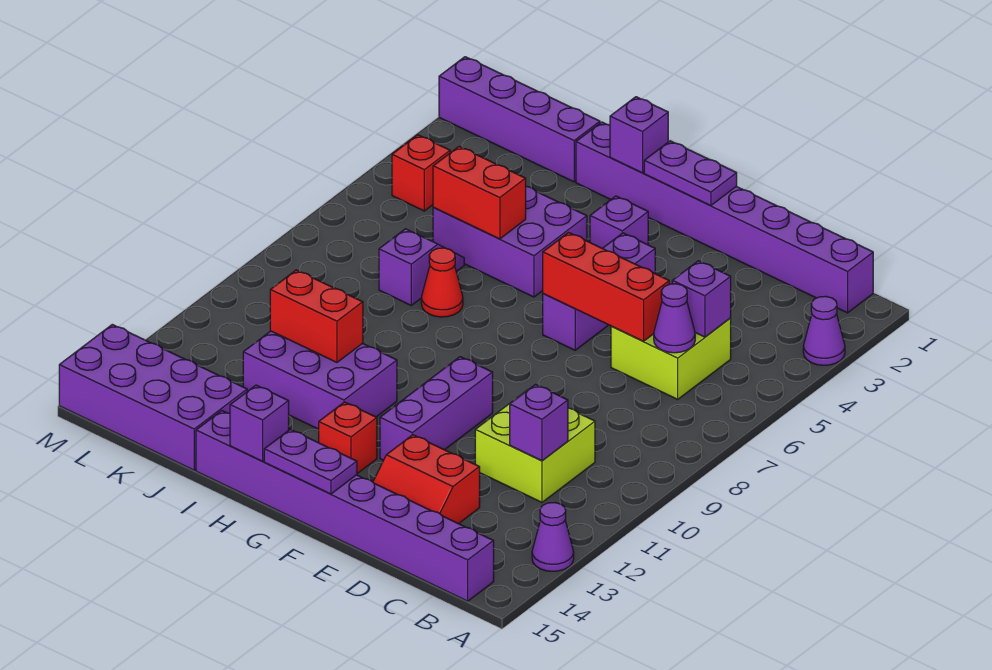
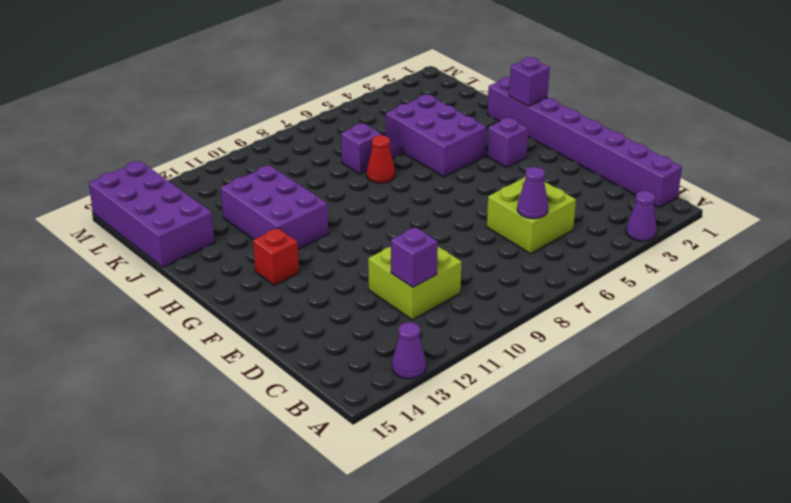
none -> purple 1x8 brick [196,411,494,601]
none -> red 2x2 slope [373,435,480,524]
none -> purple 1x3 brick [543,233,655,350]

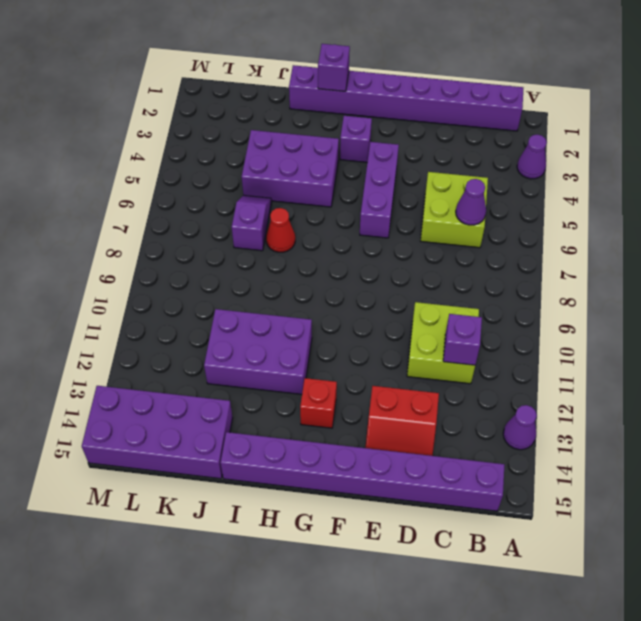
none -> purple 1x3 brick [380,357,493,460]
none -> purple 1x4 brick [439,57,600,182]
none -> red 1x1 brick [392,135,450,211]

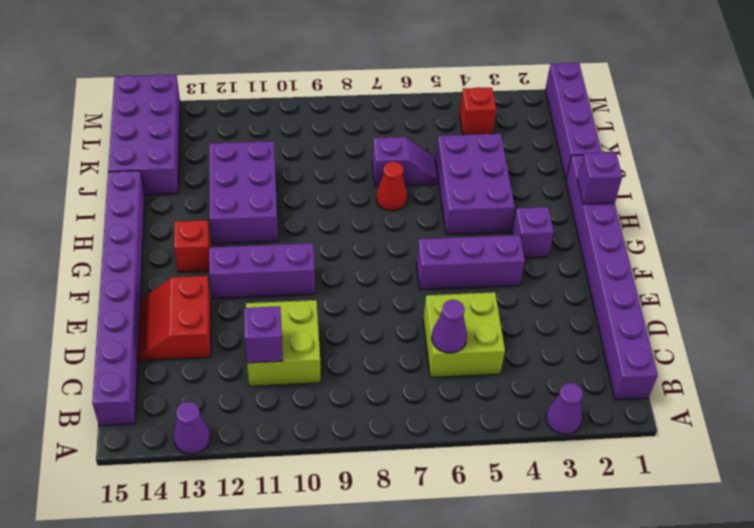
none -> purple 1x1 brick [672,261,731,337]
none -> red 1x3 brick [543,232,669,341]
none -> purple 1x2 plate [644,141,737,206]

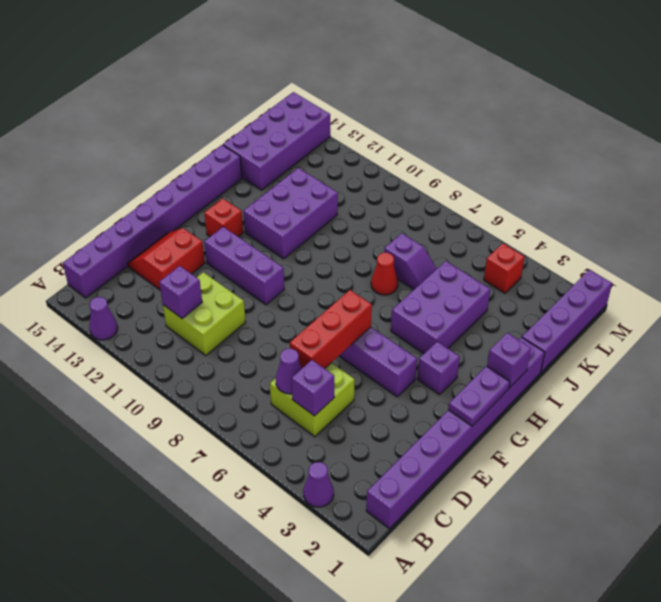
none -> purple 1x2 plate [264,429,357,494]
none -> purple 1x1 brick [230,385,289,461]
none -> red 1x2 brick [433,146,526,239]

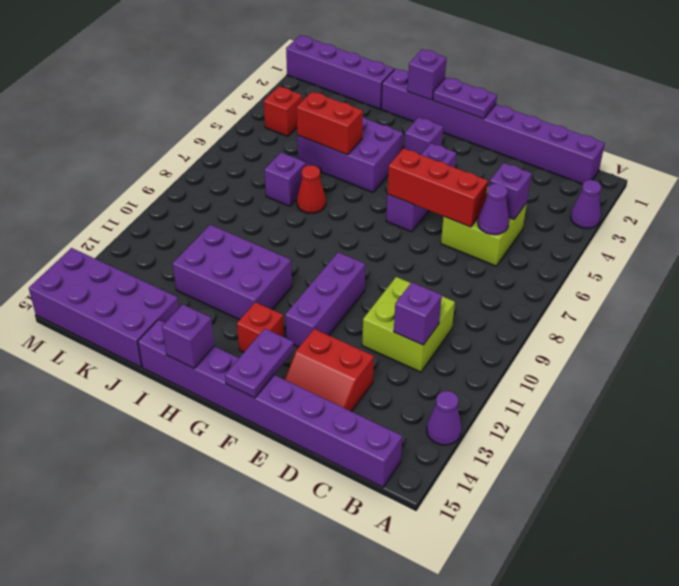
purple 1x2 plate [225,329,294,398] -> purple 1x2 plate turned to [264,429,357,494]
none -> red 1x2 brick [270,270,363,362]

